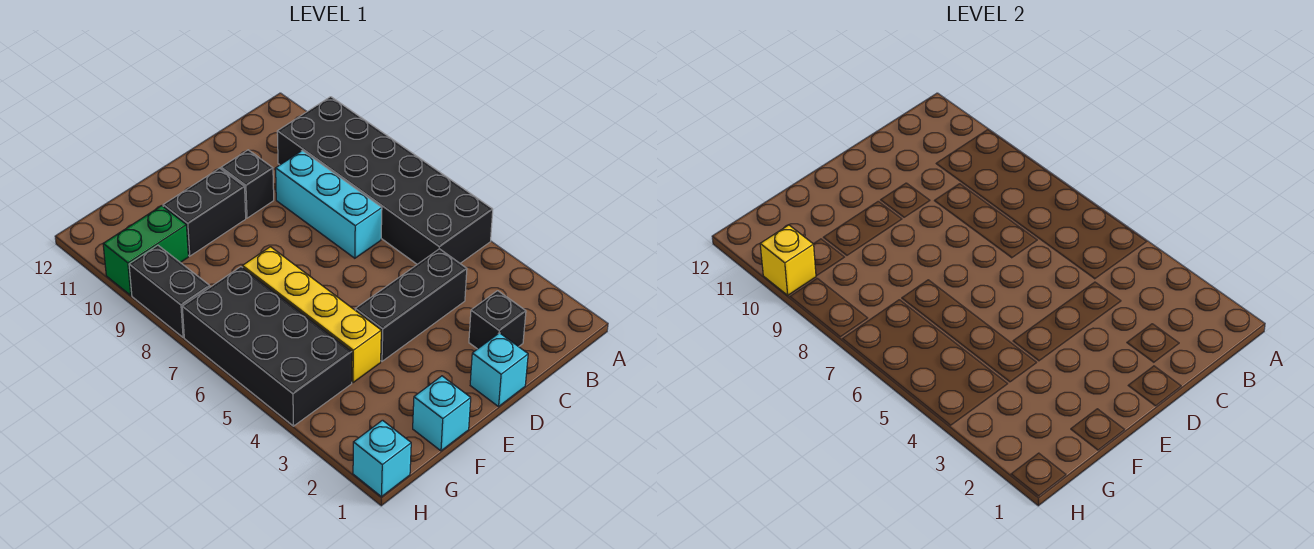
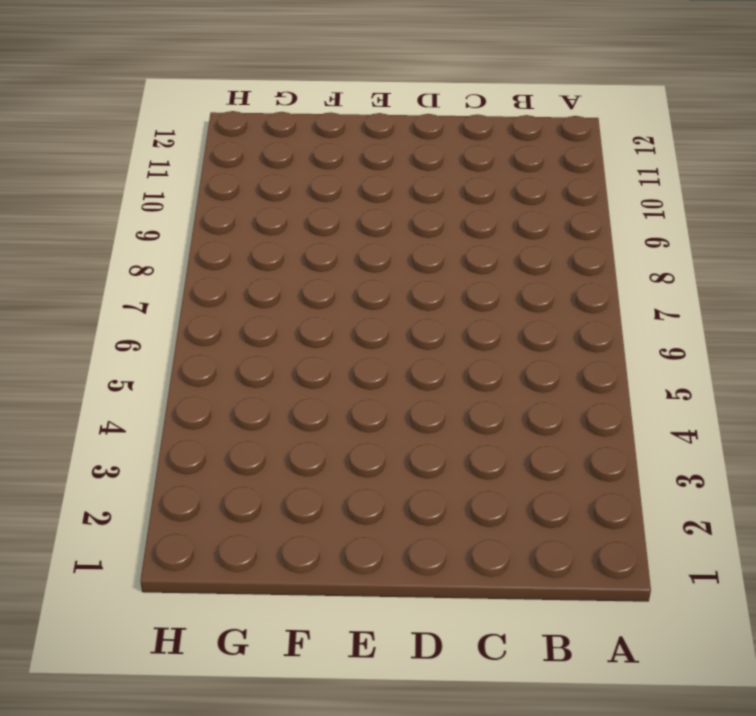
none -> black 2x6 brick [277,97,493,264]
none -> black 1x1 brick [469,291,526,349]
none -> black 1x3 brick [355,249,467,361]

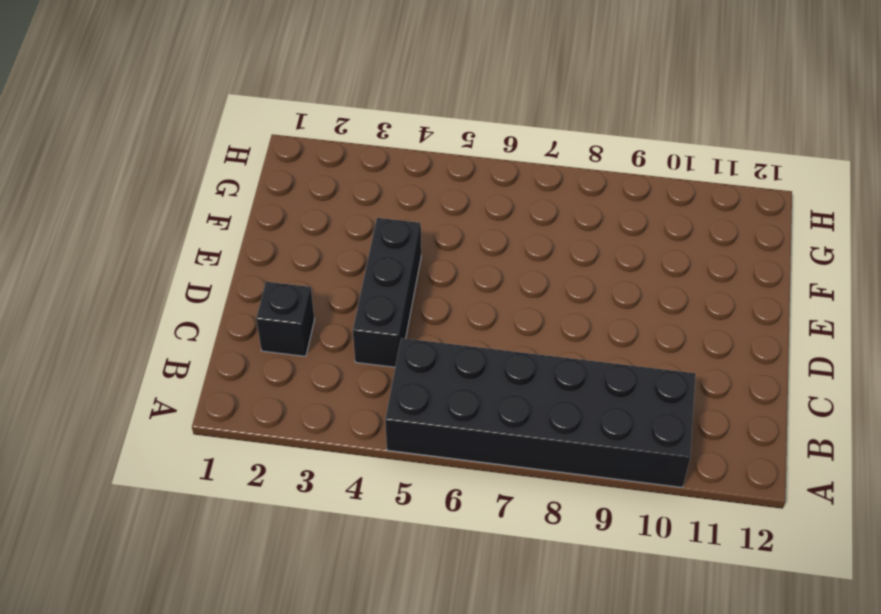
none -> cyan 1x3 brick [276,151,382,258]
none -> cyan 1x1 brick [470,333,528,407]
none -> black 1x1 brick [221,150,274,218]

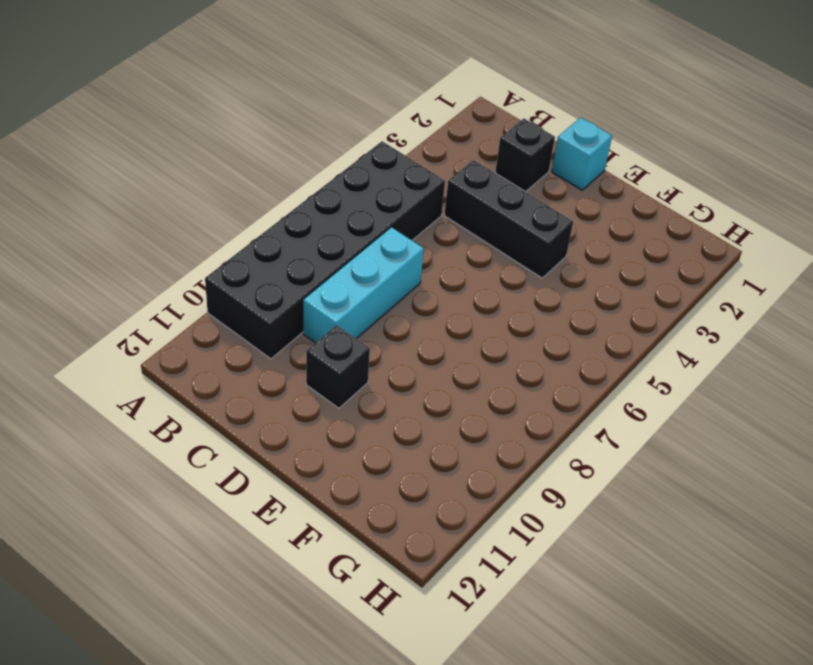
none -> black 1x2 brick [163,168,246,256]
none -> cyan 1x1 brick [413,376,471,451]
none -> yellow 1x4 brick [242,247,381,383]

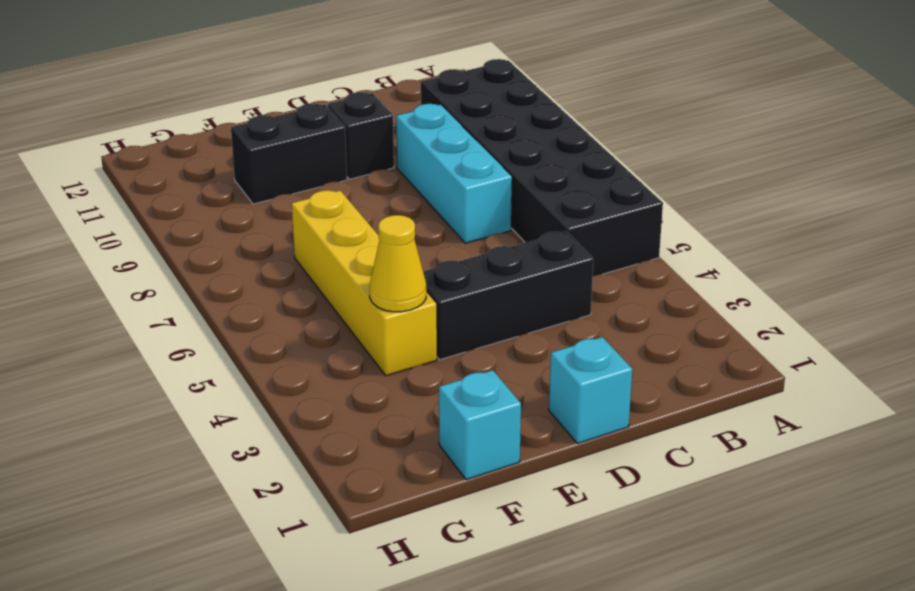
yellow 1x1 cone [370,215,426,312] -> none
none -> black 1x1 brick [469,291,526,349]
none -> black 2x4 brick [182,267,352,426]
none -> green 1x2 brick [103,206,188,295]

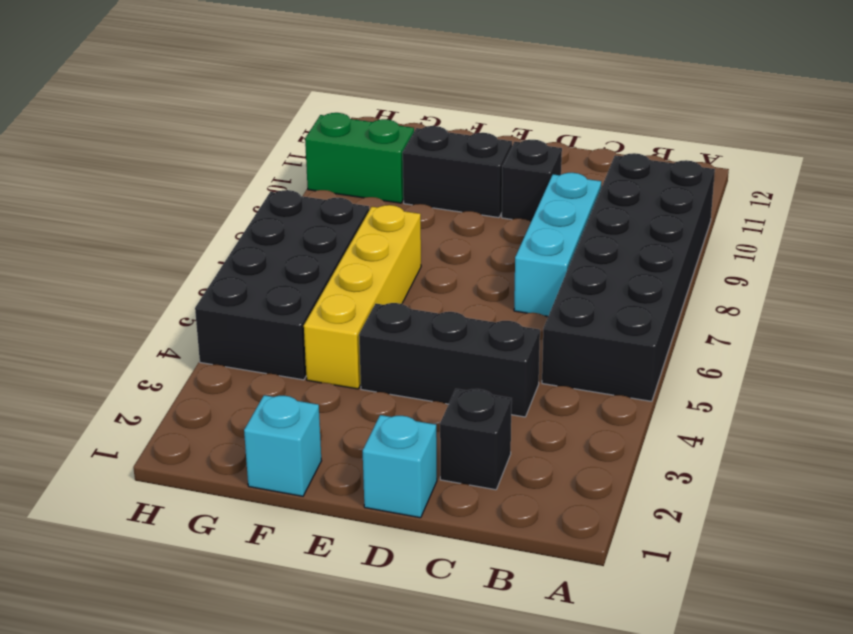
none -> cyan 1x1 brick [353,420,411,497]
none -> black 1x2 brick [129,245,210,338]
none -> yellow 1x1 brick [760,225,816,295]

